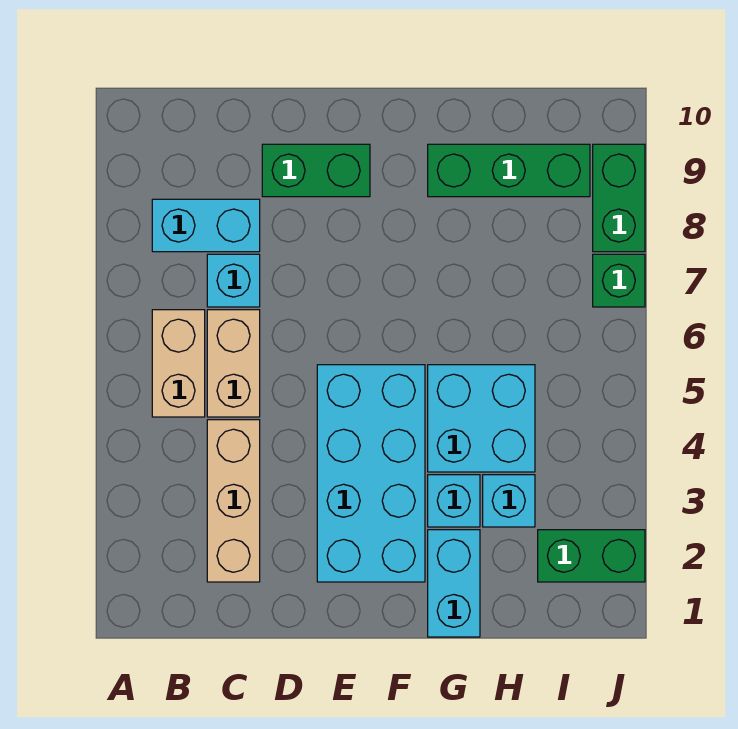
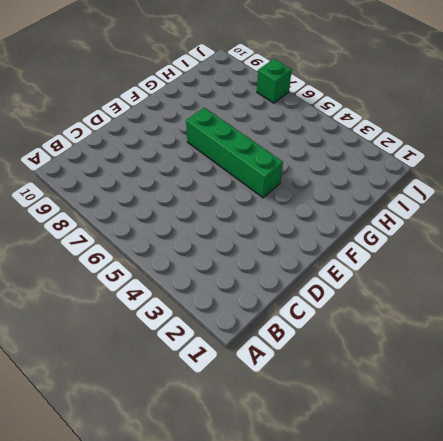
green 1x4 brick [186,108,283,198] -> cyan 2x4 brick [317,365,425,582]
none -> tan 1x2 brick [152,310,205,417]
none -> cyan 1x2 brick [152,199,260,252]
none -> tan 1x3 brick [207,420,260,582]

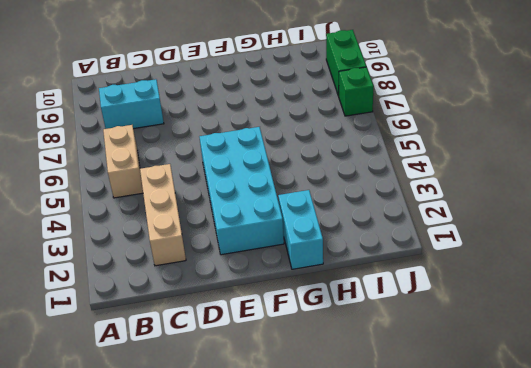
none -> tan 1x2 brick [207,310,260,417]
none -> cyan 1x1 brick [207,254,260,307]
none -> green 1x2 brick [262,144,370,197]

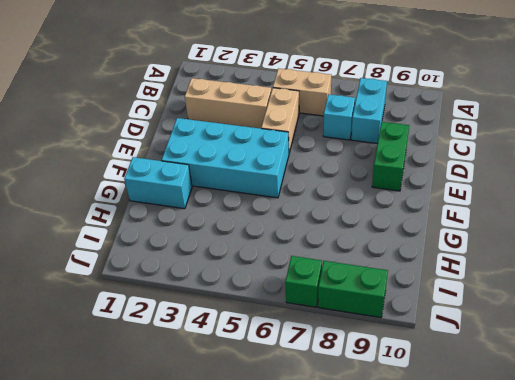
tan 1x2 brick [261,88,299,153] -> tan 1x2 brick turned to [207,310,260,417]
none -> cyan 1x1 brick [428,475,480,527]
none -> cyan 2x2 brick [428,365,535,472]
none -> green 1x3 brick [428,144,590,197]

